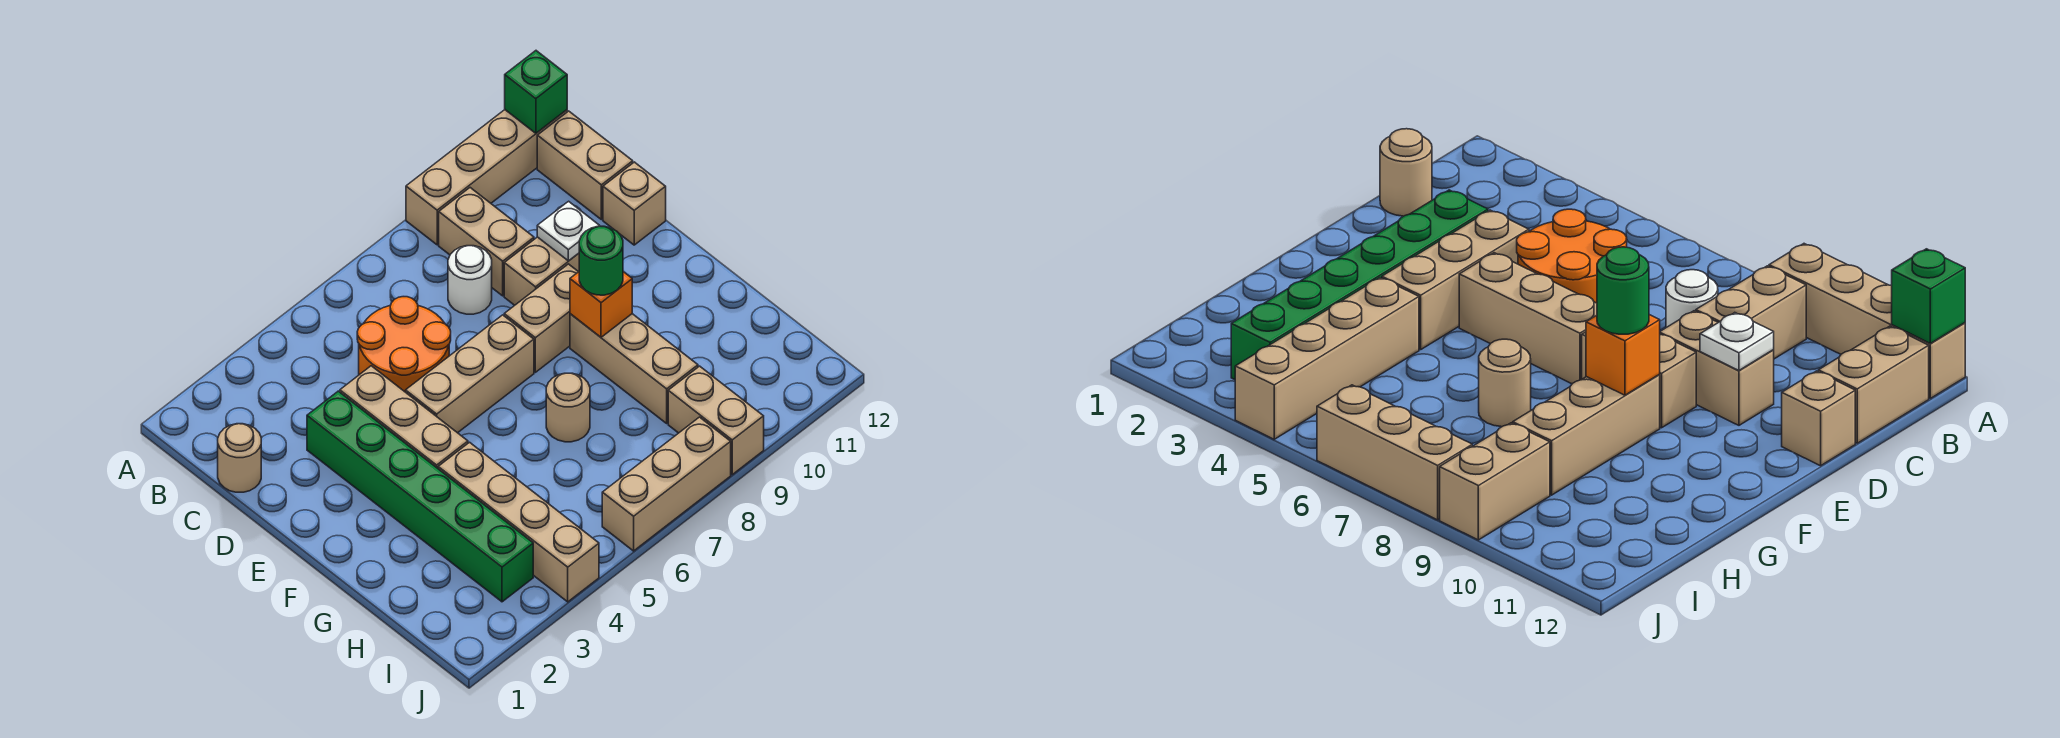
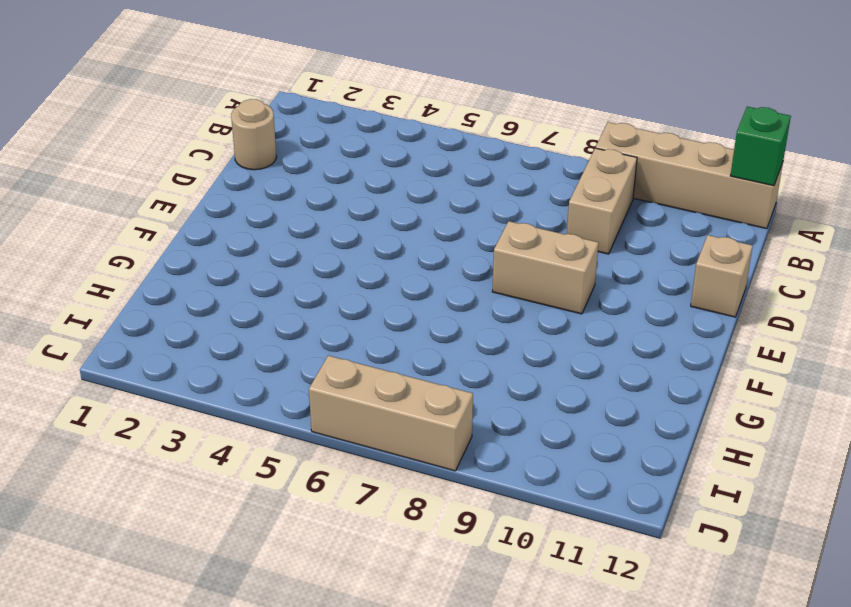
none -> tan 1x2 brick [537,111,633,220]
none -> orange 2x2 round brick [357,297,451,392]
none -> white 1x1 round brick [448,246,492,314]

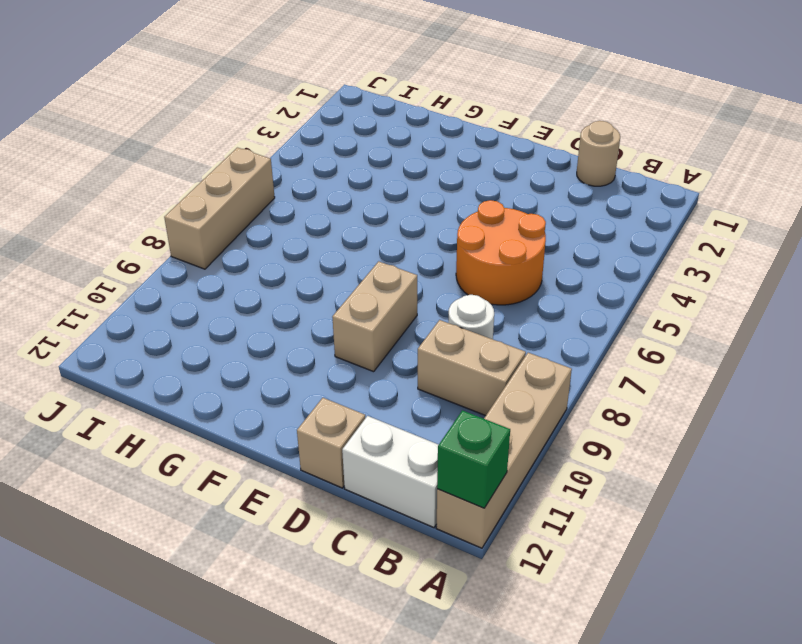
white 1x2 brick [342,416,438,527] -> tan 1x2 brick [537,111,633,220]
none -> green 1x6 brick [307,391,533,602]
none -> tan 1x3 brick [340,366,468,468]
none -> tan 1x2 brick [504,237,579,305]

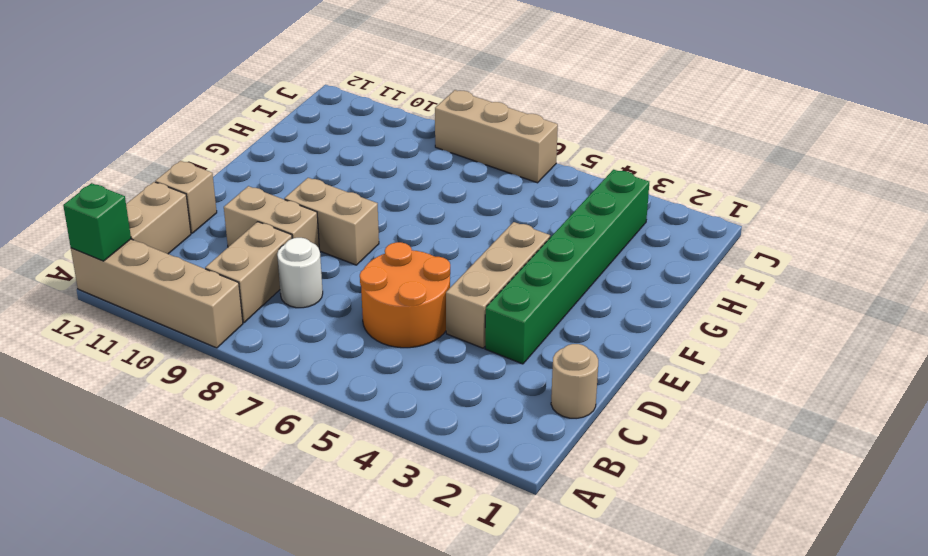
none -> tan 1x3 brick [406,315,534,433]
none -> tan 1x3 brick [570,314,698,423]
none -> tan 1x4 brick [438,442,599,602]

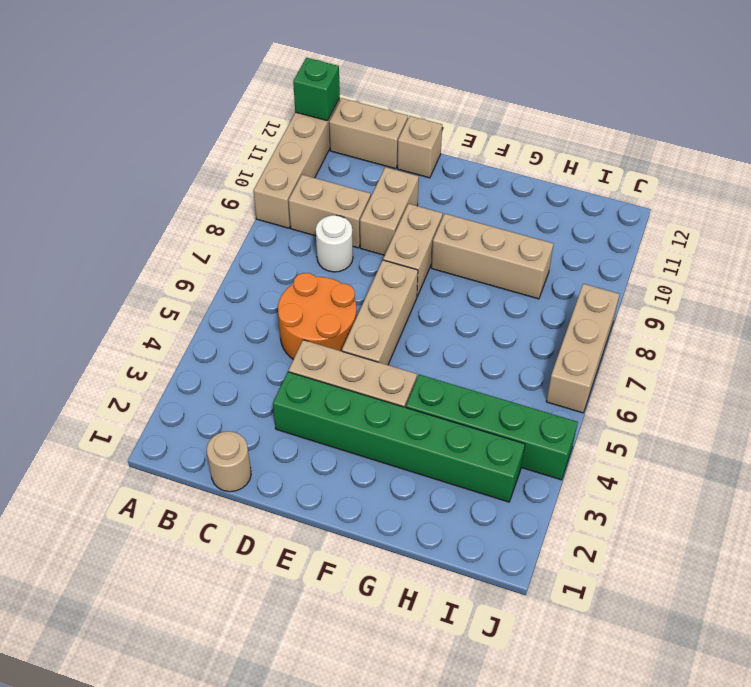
green 1x4 brick [406,375,578,480] -> tan 1x4 brick [438,442,599,602]
none -> tan 1x1 round brick [546,373,590,442]
none -> tan 1x2 brick [668,366,764,474]
none -> white 1x1 plate [537,201,600,261]

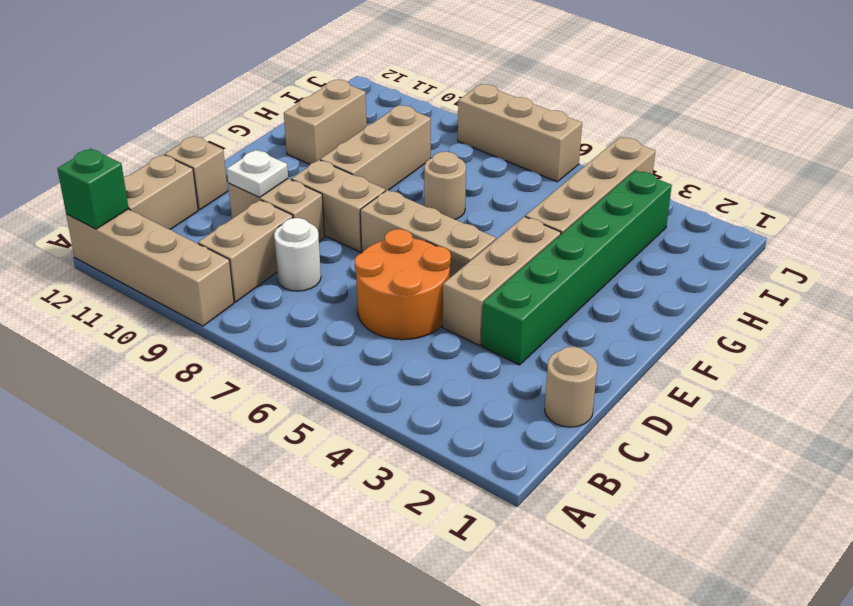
tan 1x2 brick [284,80,367,164] -> tan 1x2 brick moved to [668,366,764,474]
none -> orange 1x1 brick [570,272,632,337]
none -> green 1x1 round brick [579,226,623,295]

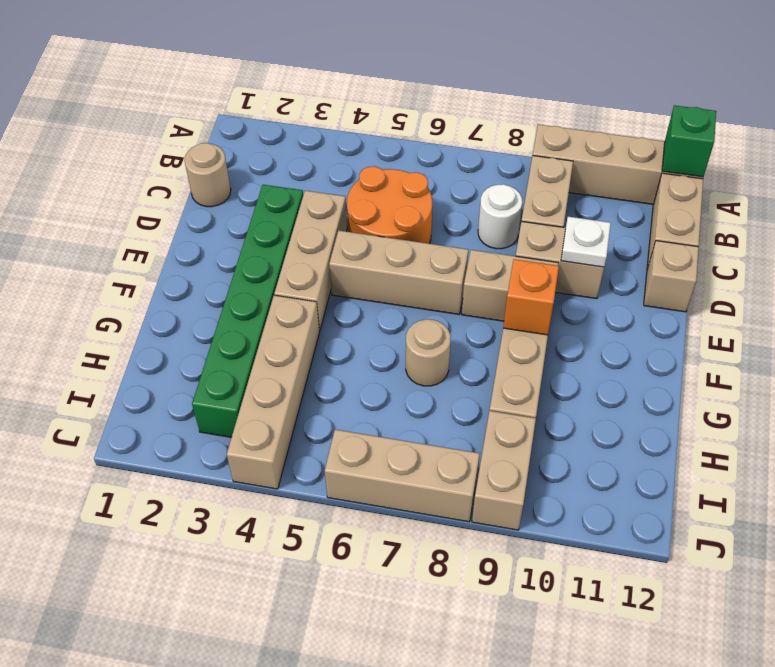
none -> green 1x1 round brick [579,226,623,295]

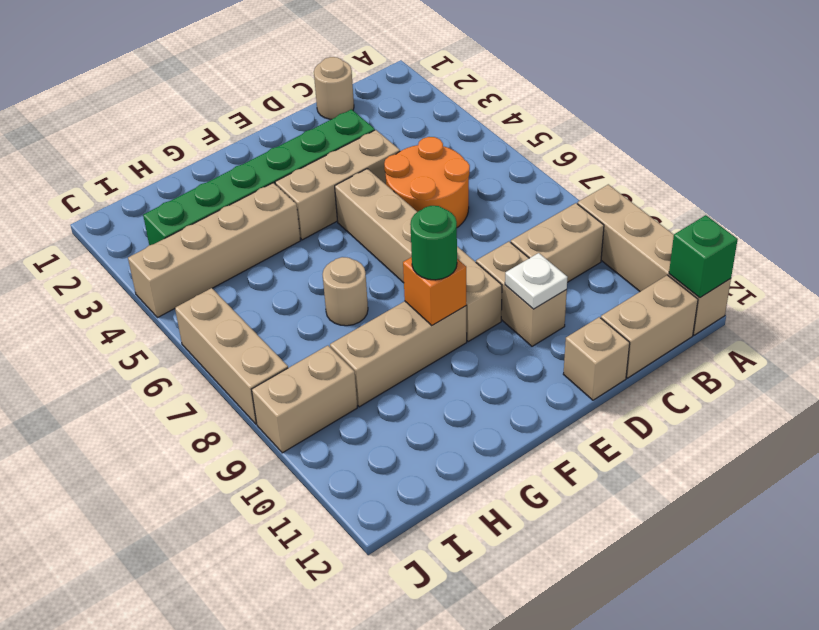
none -> white 1x1 round brick [448,246,492,314]

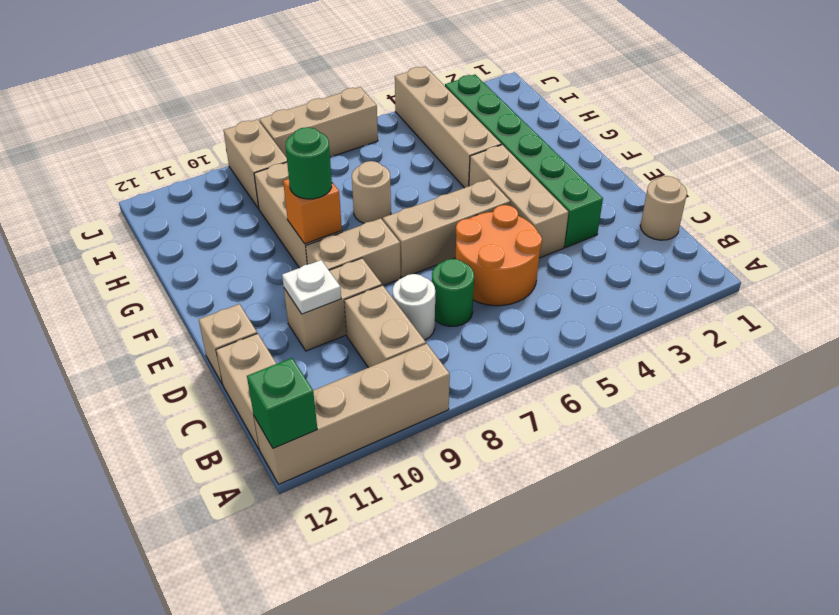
green 1x1 round brick [432,259,474,326] -> none

